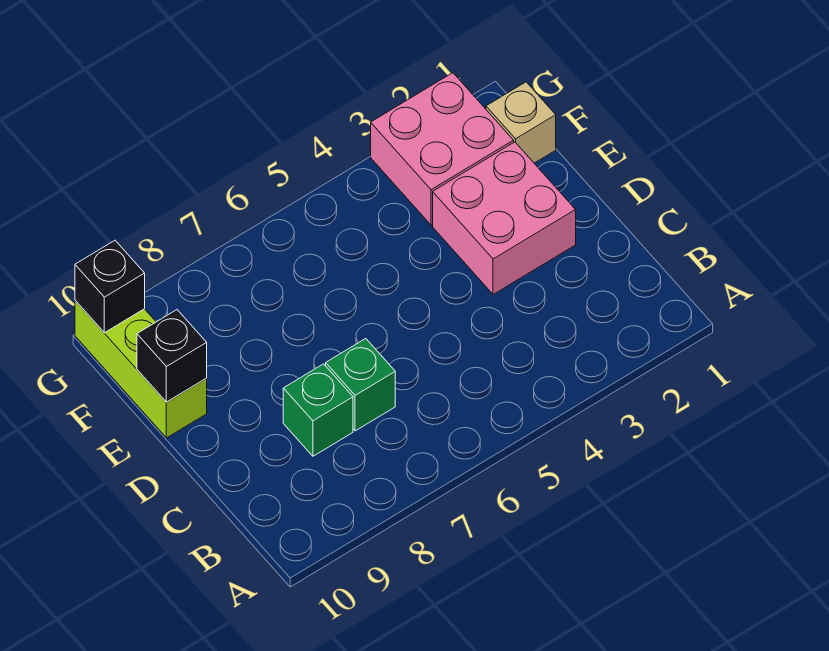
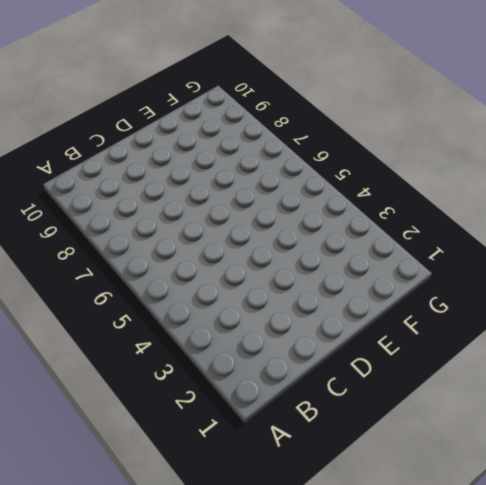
none -> green 1x1 brick [326,339,395,431]
none -> green 1x1 brick [283,364,353,456]

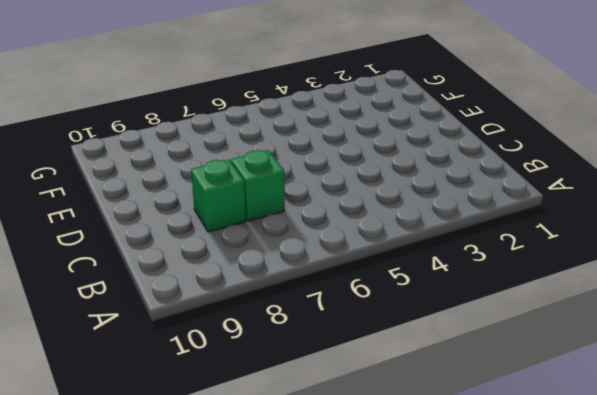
none -> pink 2x2 brick [433,142,576,294]
none -> lime 1x3 brick [75,301,207,438]

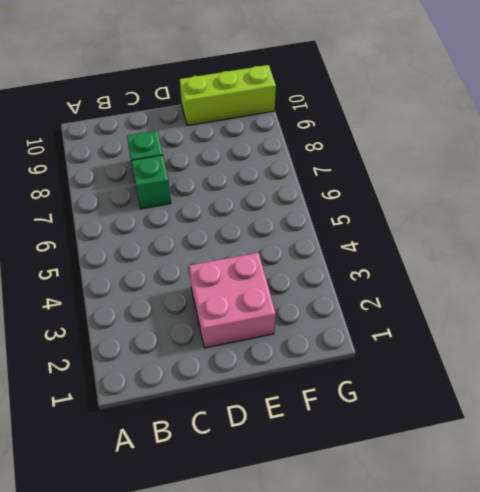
none -> tan 1x1 brick [486,82,556,163]
none -> pink 2x2 brick [371,73,514,225]

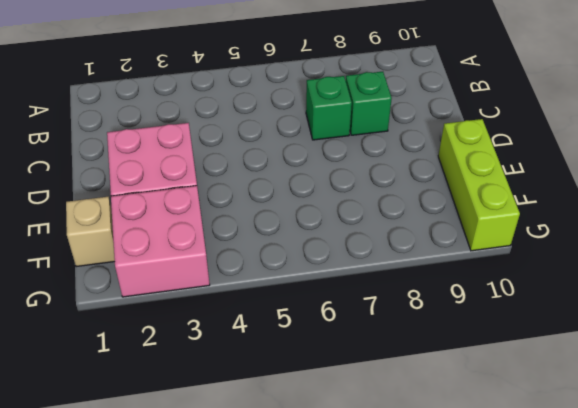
none -> black 1x1 brick [137,310,207,402]
none -> black 1x1 brick [75,241,145,333]

